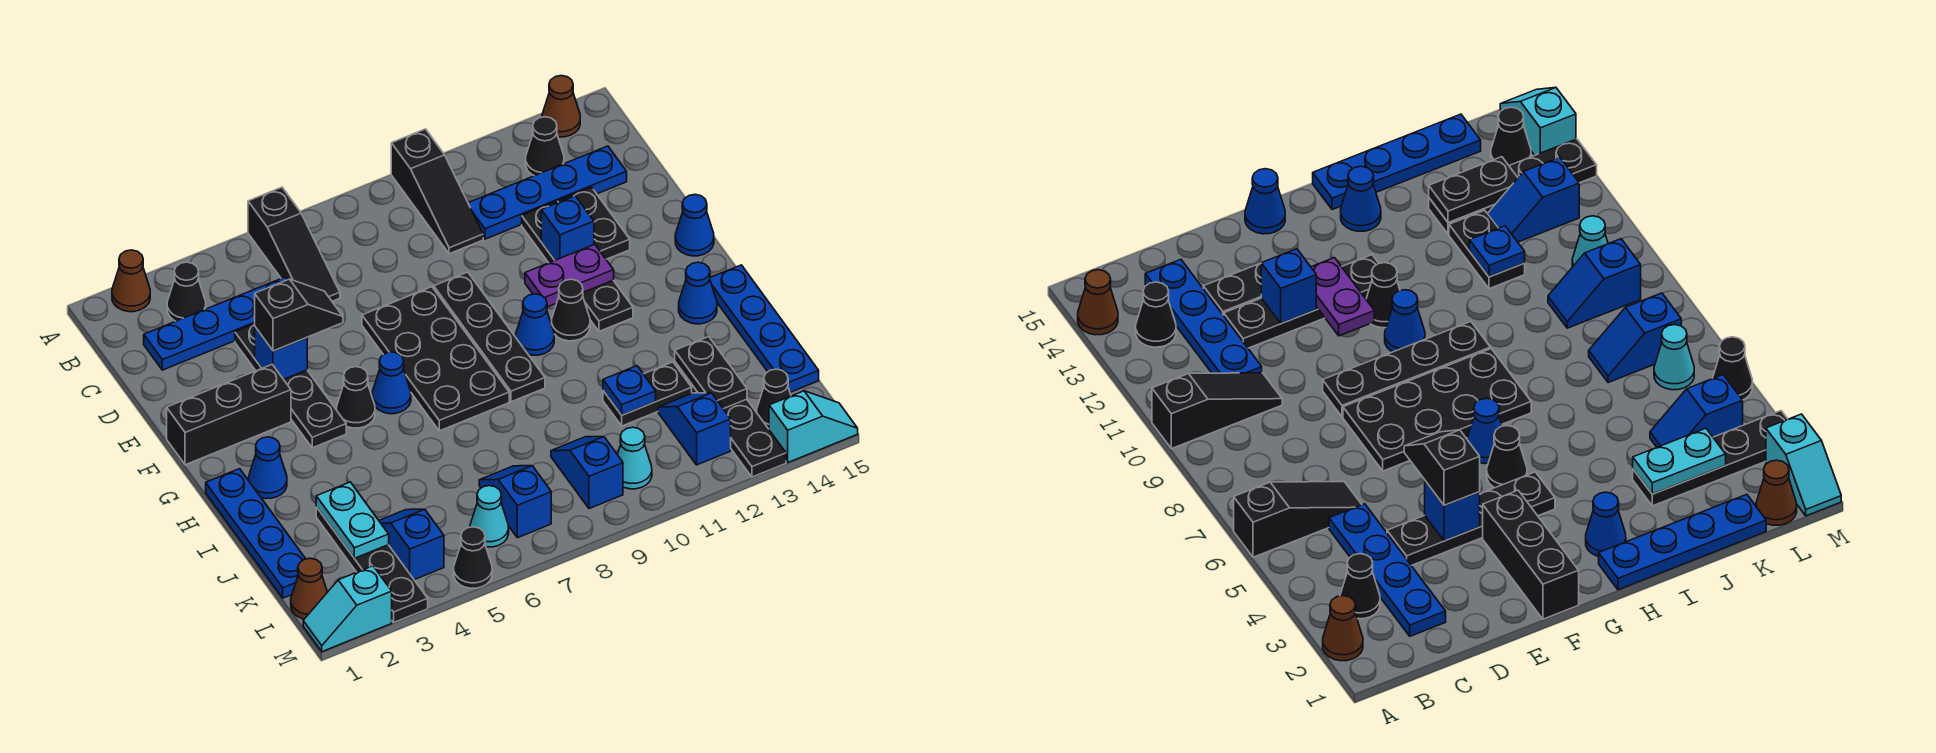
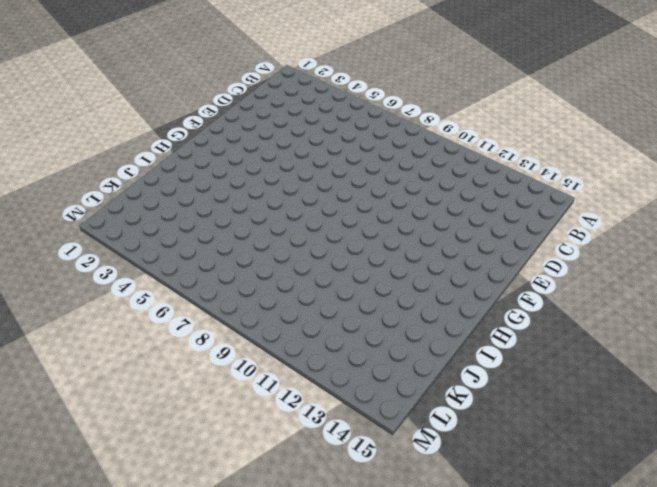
none -> brown 1x1 cone [112,250,150,312]
none -> black 1x3 slope [248,187,340,301]
none -> black 1x3 slope [391,129,483,254]
none -> brown 1x1 cone [542,76,580,137]

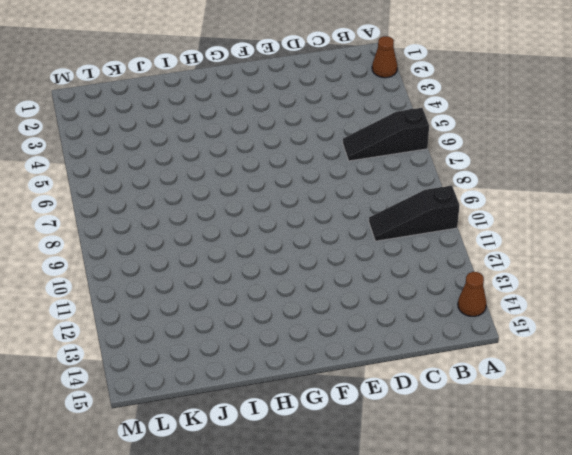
none -> black 1x1 cone [167,262,206,321]
none -> black 1x1 cone [526,117,564,176]
none -> blue 1x4 plate [144,277,287,370]
none -> blue 1x4 plate [468,146,627,239]

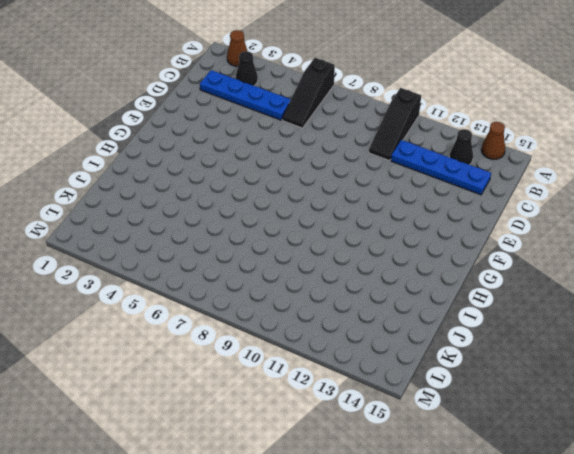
none -> black 1x4 plate [235,324,346,448]
none -> black 1x4 plate [522,202,633,331]
none -> black 1x2 plate [558,187,630,259]
none -> black 2x4 plate [362,287,509,431]

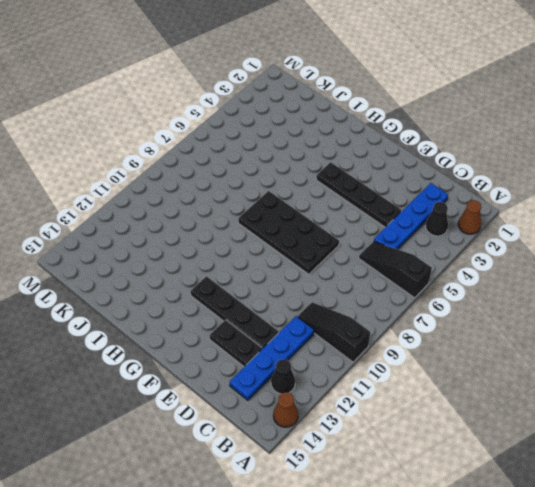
none -> black 1x4 plate [434,272,545,402]
none -> black 1x3 brick [167,365,291,465]
none -> blue 1x1 cone [675,195,714,256]
none -> black 1x1 cone [337,367,375,428]

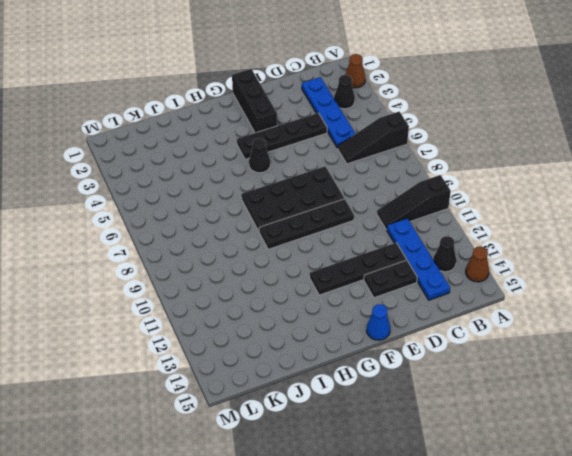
none -> blue 1x1 cone [372,352,411,414]
none -> blue 1x1 cone [516,294,554,355]
none -> black 1x1 cone [552,279,590,341]
none -> blue 1x4 plate [206,469,306,598]

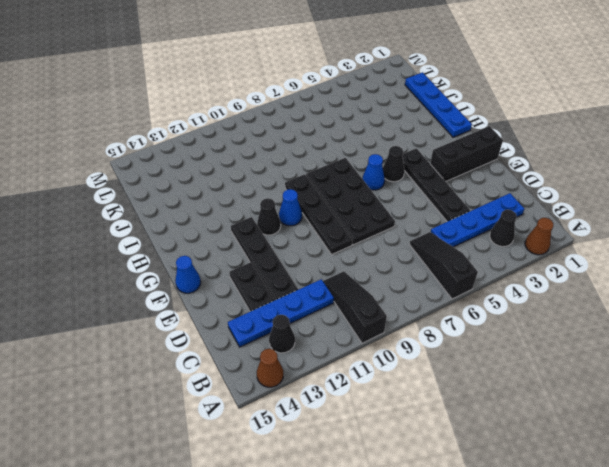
none -> blue 1x1 cone [249,437,287,499]
none -> blue 1x1 cone [679,262,717,324]
none -> blue 1x4 plate [710,265,819,392]
none -> black 1x4 plate [316,507,428,622]

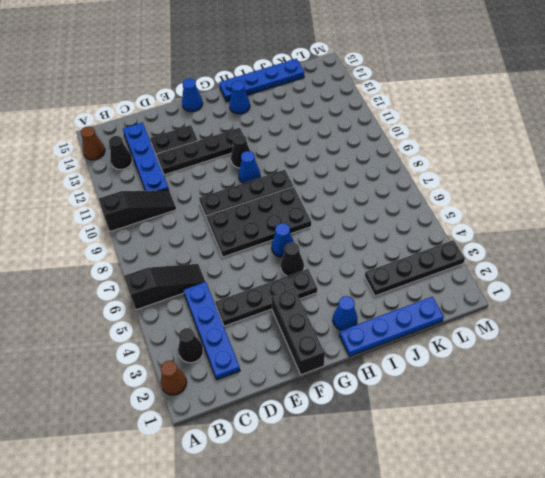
none -> black 1x2 plate [603,362,692,426]
none -> black 1x4 plate [675,362,786,477]
none -> blue 1x2 slope [379,509,444,580]
none -> blue 1x2 slope [479,466,551,538]

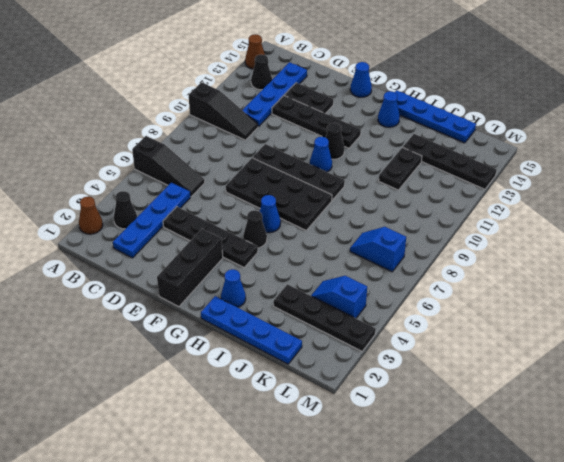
none -> blue 1x2 slope [551,437,623,509]
none -> blue 1x2 slope [658,393,731,465]
none -> brown 1x1 cone [291,558,327,619]
none -> cyan 1x1 cone [470,486,509,547]

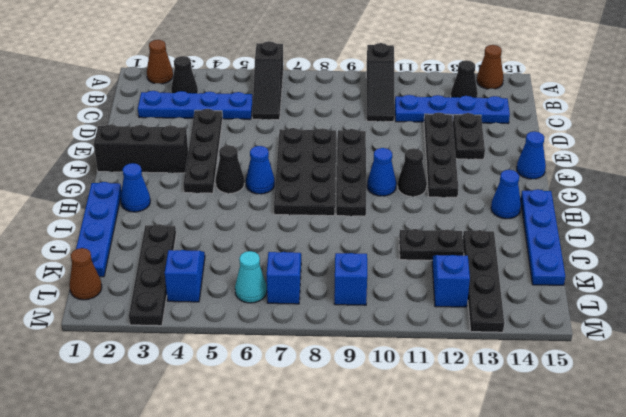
none -> cyan 1x1 cone [617,427,652,489]
none -> black 1x1 cone [757,369,791,429]
none -> cyan 1x2 slope [303,566,392,652]
none -> black 1x1 cone [454,527,492,588]

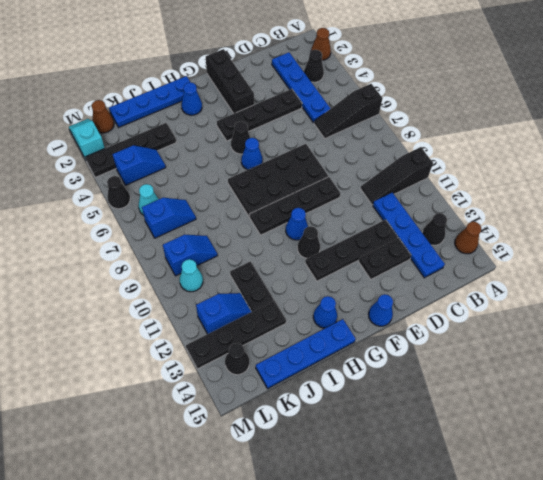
none -> cyan 1x2 slope [769,391,858,462]
none -> blue 1x1 brick [255,327,307,379]
none -> blue 1x1 brick [541,196,594,260]
none -> purple 1x2 plate [525,244,614,307]

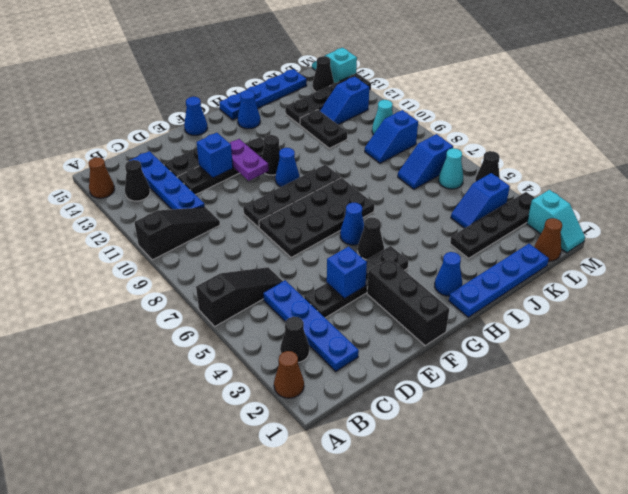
none -> cyan 1x2 plate [316,482,389,558]
none -> blue 1x1 plate [603,366,656,415]
none -> black 1x2 plate [675,337,747,409]
none -> black 1x2 slope [255,279,343,351]

